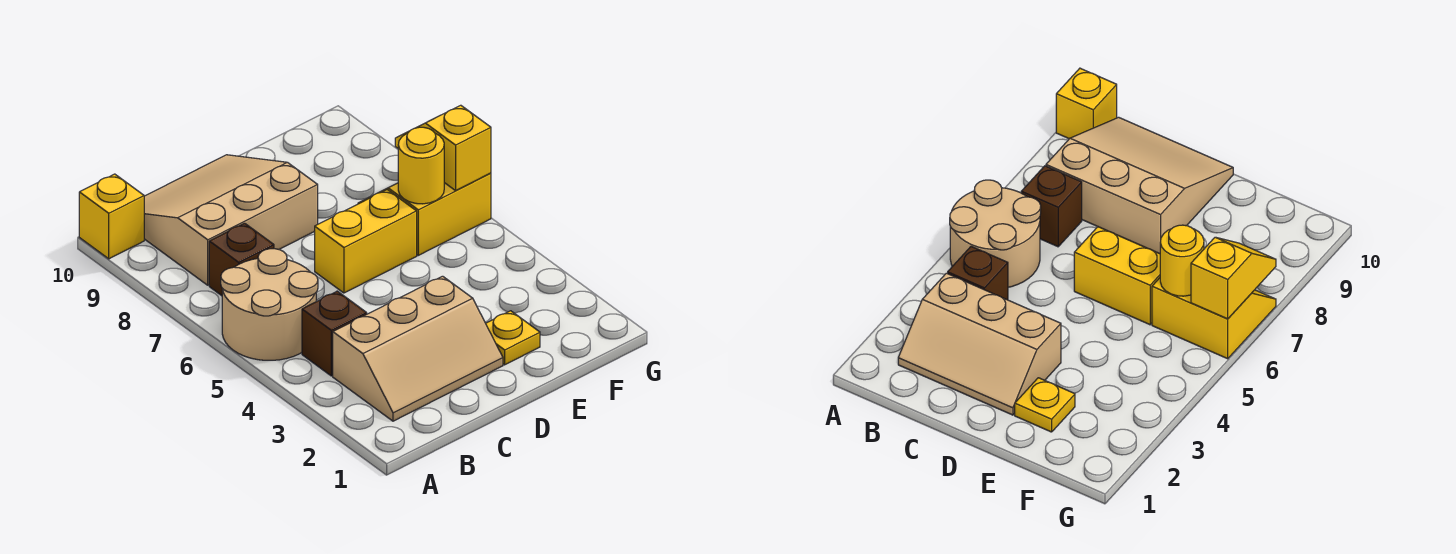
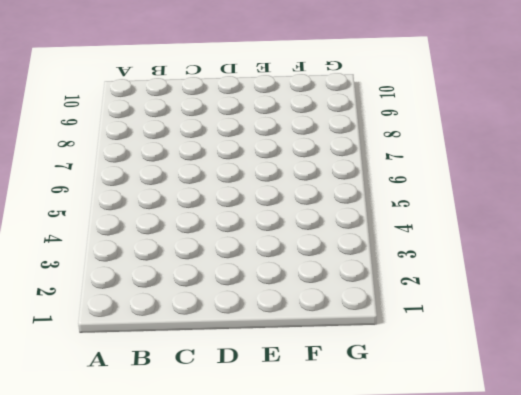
none -> tan 2x2 round brick [221,249,318,360]
none -> yellow 1x1 brick [79,174,144,259]

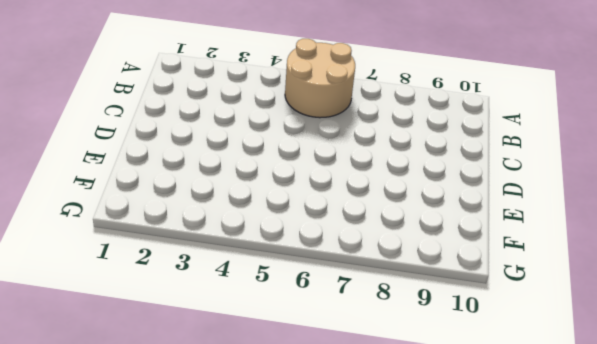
none -> yellow 1x1 brick [79,174,144,259]
none -> tan 2x3 slope [333,276,503,421]

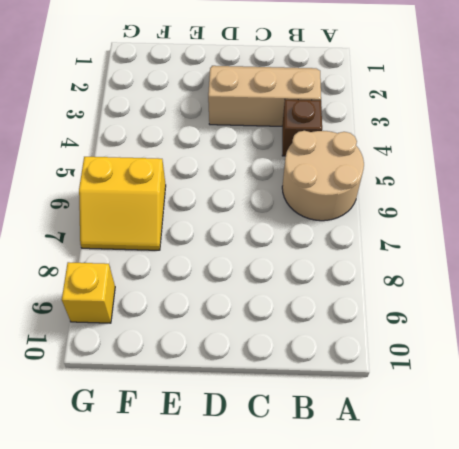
yellow 1x1 brick [62,262,115,323] -> yellow 1x1 brick moved to [79,174,144,259]
none -> brown 1x1 brick [209,223,274,296]
none -> tan 3x3 slope [144,155,318,285]

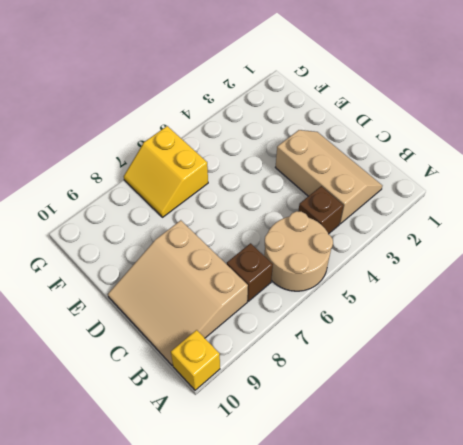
none -> yellow 1x2 brick [315,190,417,293]
none -> yellow 1x1 plate [486,311,540,365]

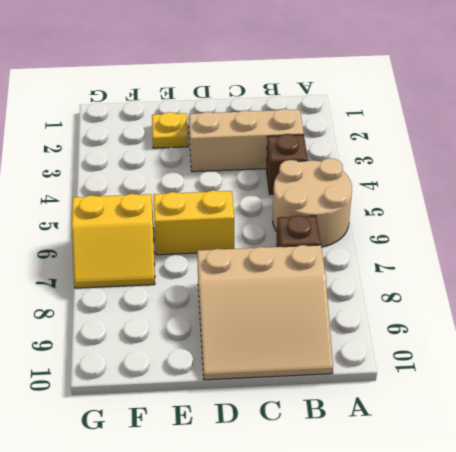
none -> yellow 1x1 brick [79,174,144,259]
none -> yellow 1x1 round brick [398,127,444,204]

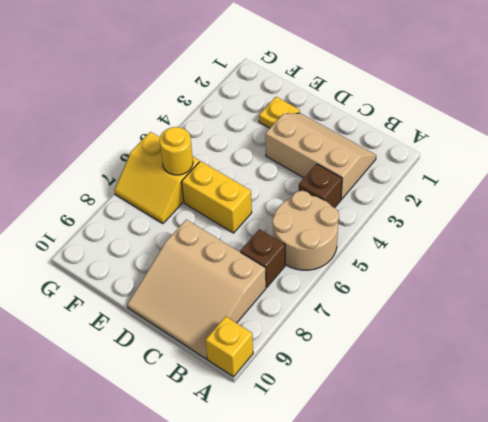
none -> yellow 1x2 slope [395,105,491,191]

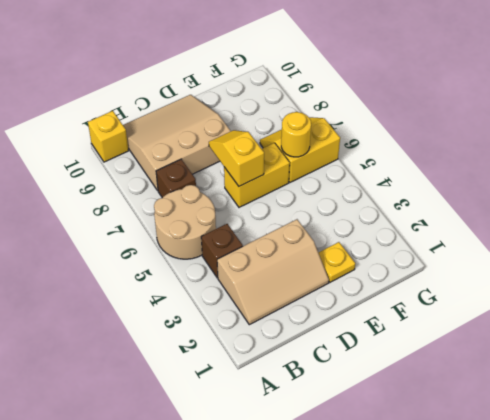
yellow 1x2 slope [209,130,264,186] -> yellow 1x2 slope moved to [395,105,491,191]

